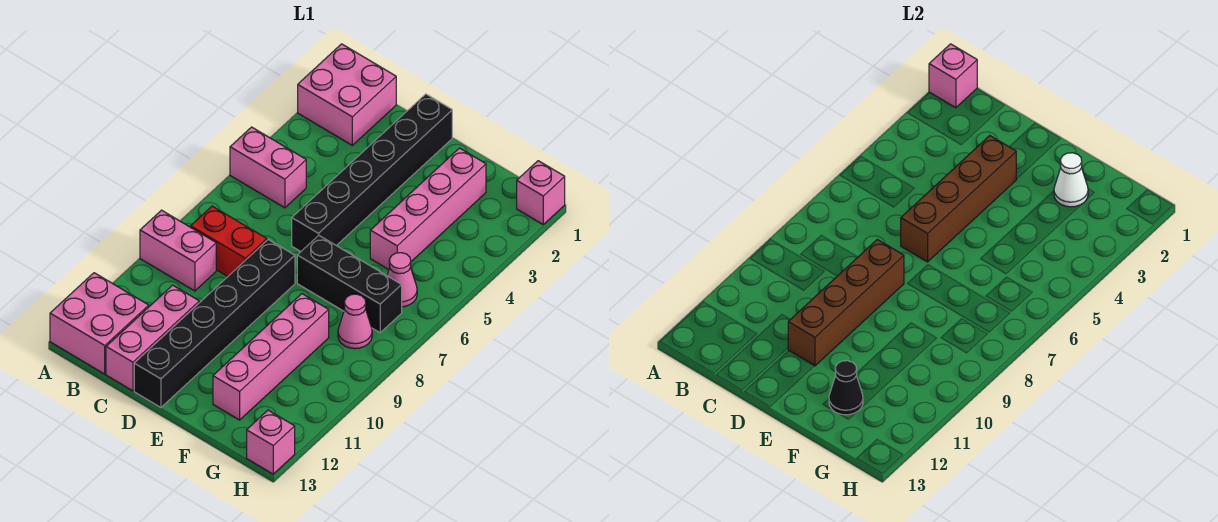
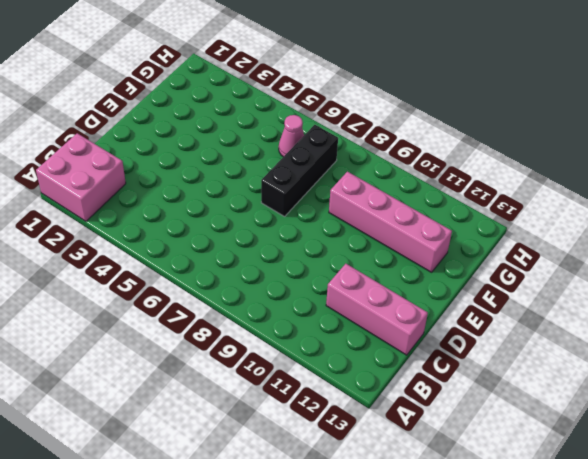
none -> pink 1x2 brick [230,127,306,208]
none -> pink 1x2 brick [140,210,216,291]
none -> pink 2x2 brick [50,273,149,374]

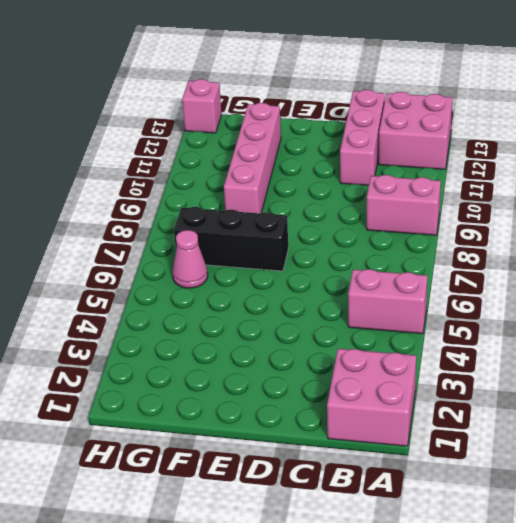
none -> red 1x2 brick [191,206,267,276]
none -> black 1x6 brick [292,94,452,251]
none -> black 1x6 brick [134,240,295,407]

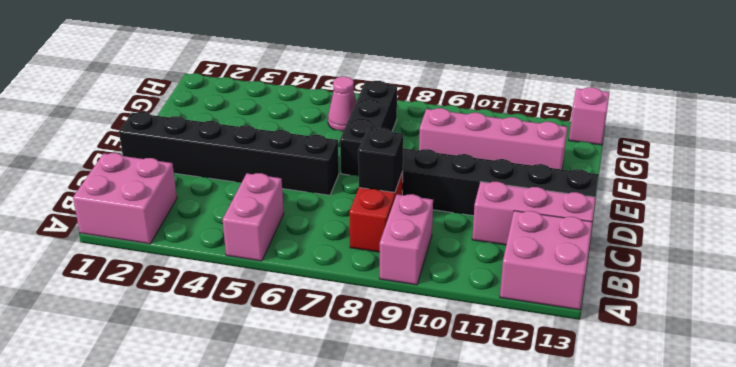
black 1x1 brick [358,128,403,192] -> none
none -> pink 1x4 brick [370,148,486,270]
none -> pink 1x1 cone [338,294,372,349]
none -> pink 1x1 brick [517,161,565,224]

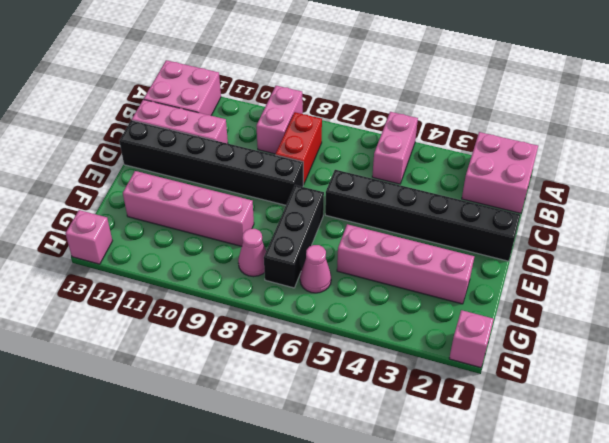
none -> pink 1x1 brick [929,44,977,108]
none -> brown 1x4 brick [901,136,1016,262]
none -> brown 1x4 brick [788,240,904,366]

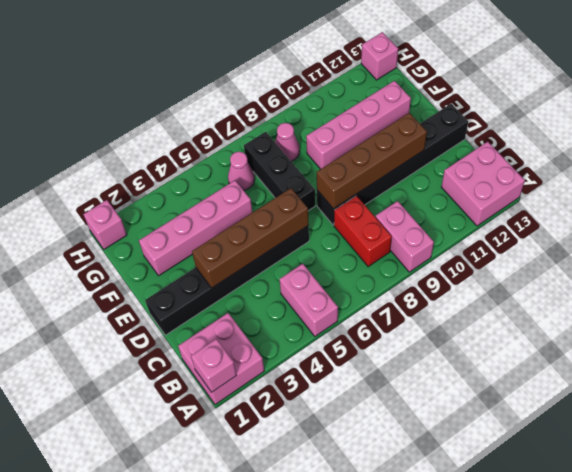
none -> pink 1x3 brick [106,285,199,391]
none -> white 1x1 cone [1054,153,1088,207]
none -> black 1x1 cone [829,361,863,415]

